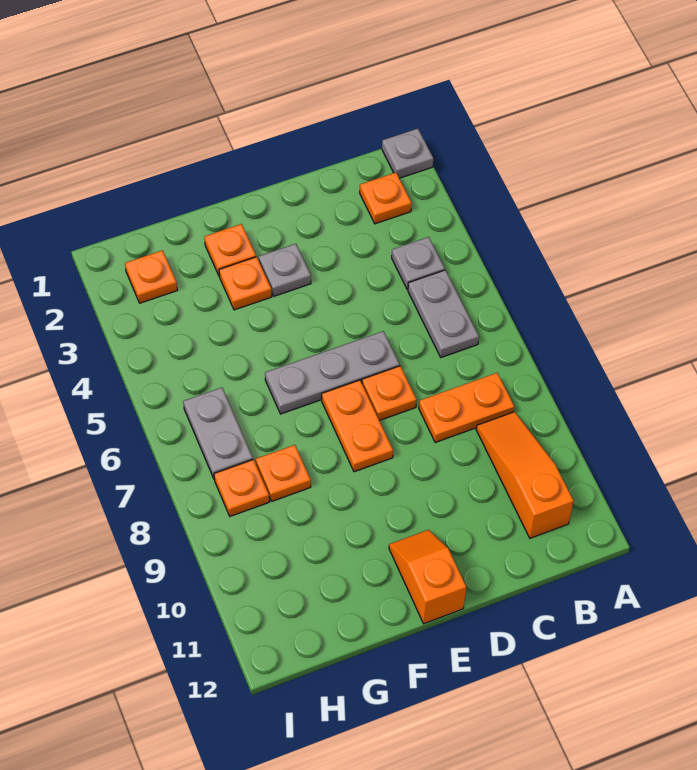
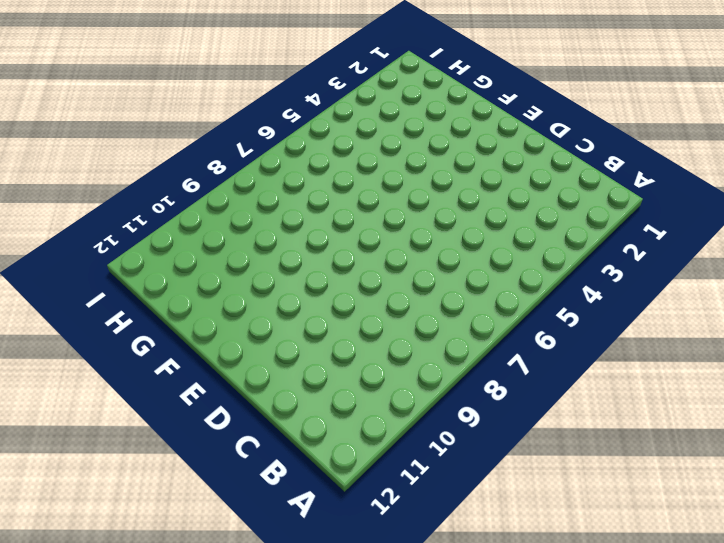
none -> grey 1x1 plate [382,129,433,178]
none -> orange 1x1 plate [360,173,412,224]
none -> grey 1x1 plate [392,237,445,290]

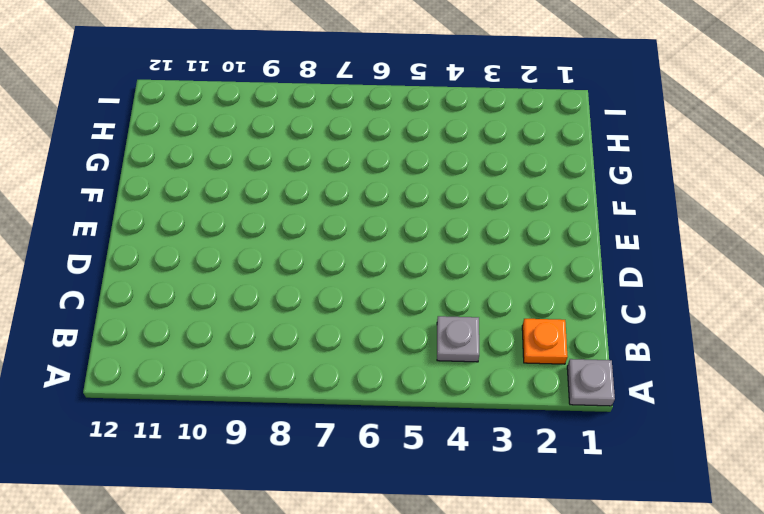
none -> grey 1x2 plate [408,270,479,357]
none -> orange 1x2 plate [419,373,514,443]
none -> orange 1x3 slope [476,412,574,538]

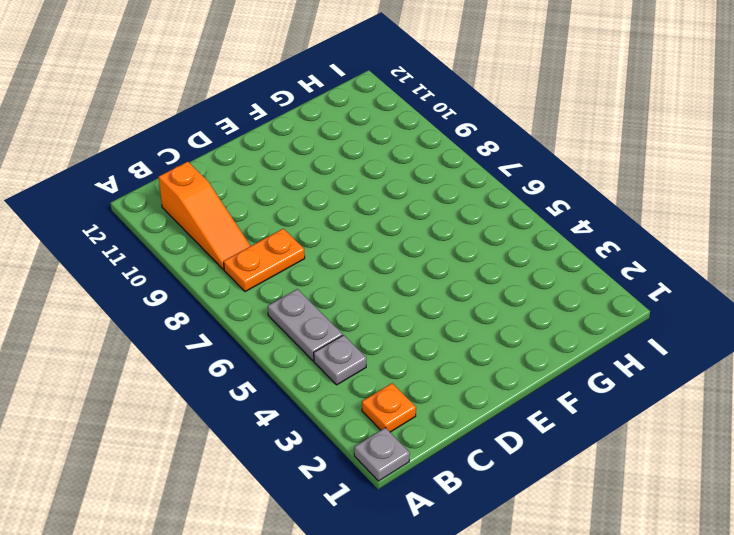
none -> grey 1x3 plate [265,331,400,414]
none -> orange 1x1 plate [362,366,417,421]
none -> grey 1x1 plate [259,244,311,296]

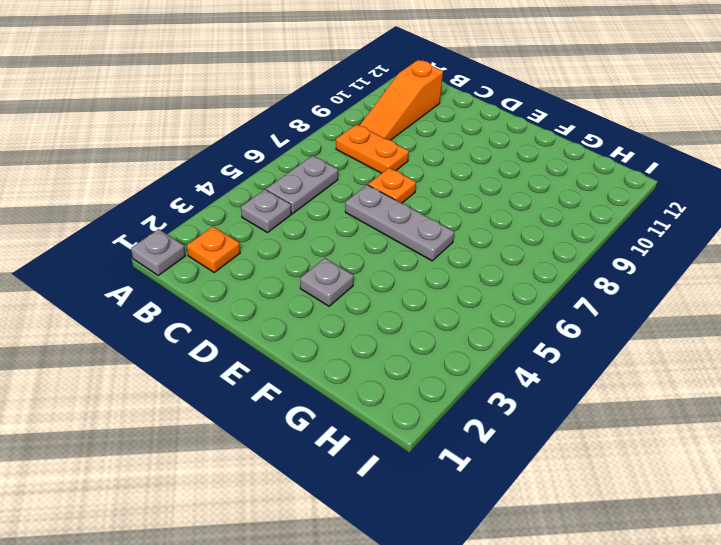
none -> orange 1x2 plate [322,380,393,472]
none -> orange 1x2 slope [389,530,466,624]
none -> orange 1x1 plate [204,224,256,276]

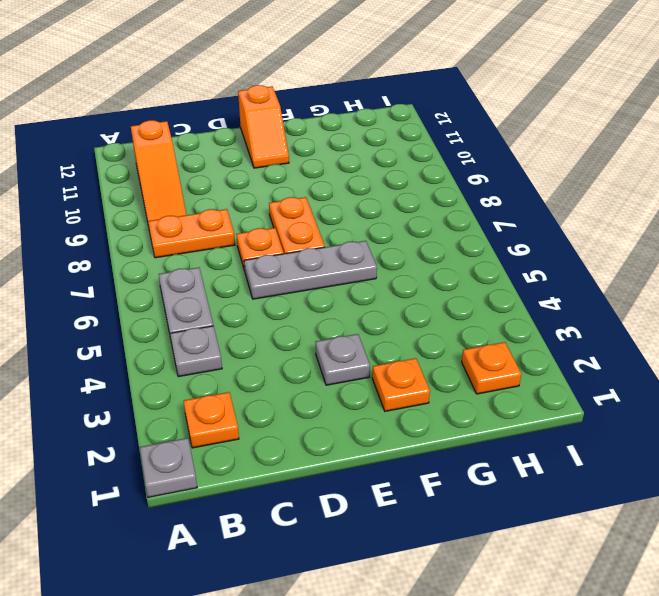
none -> orange 1x1 plate [219,257,272,310]
none -> orange 1x1 plate [256,445,311,501]
none -> grey 1x2 plate [183,387,253,478]

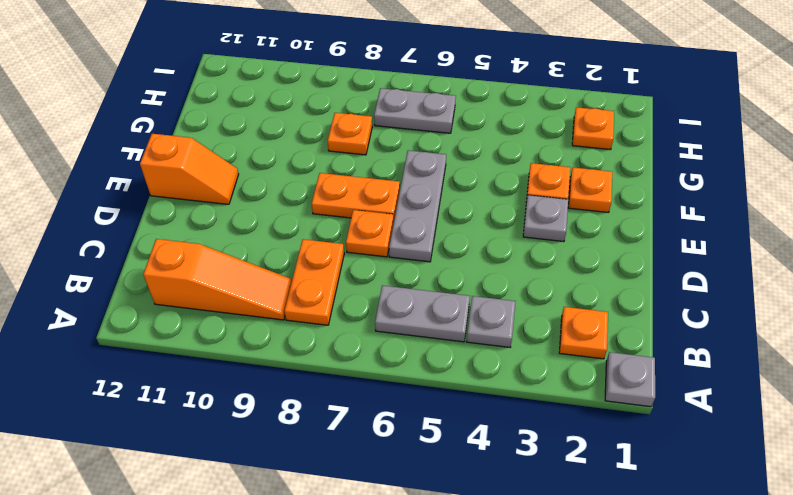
none -> orange 1x1 plate [214,460,269,516]

